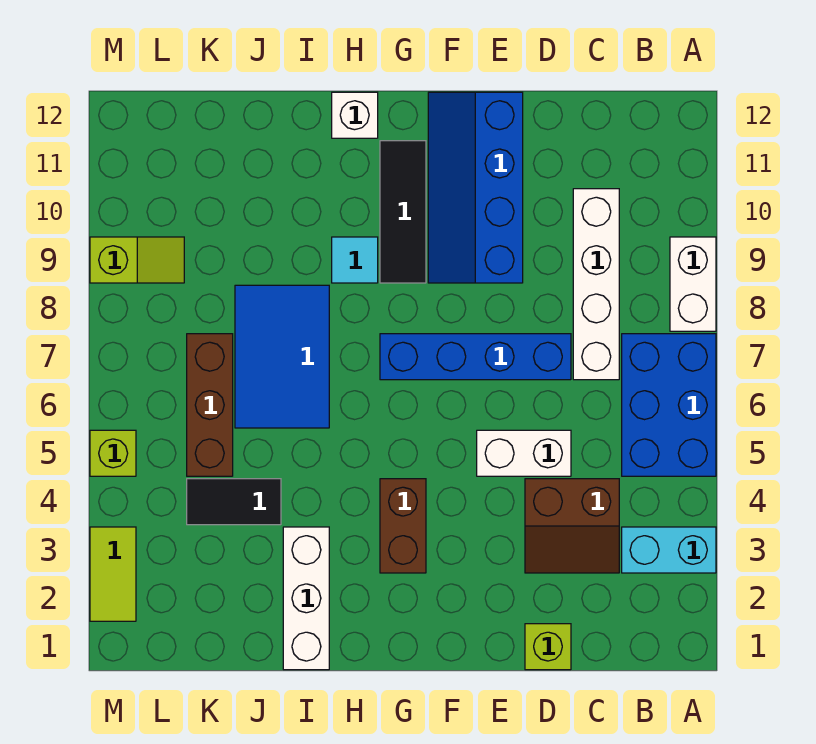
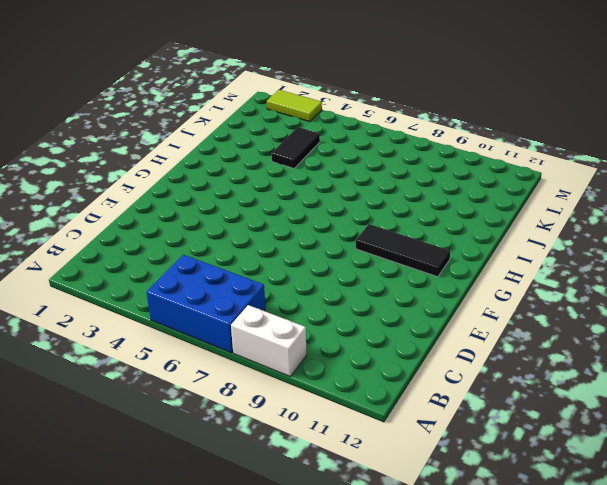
none -> cyan 1x2 brick [622,527,716,573]
none -> brown 2x2 slope [525,479,619,573]
none -> white 1x4 brick [573,189,619,380]

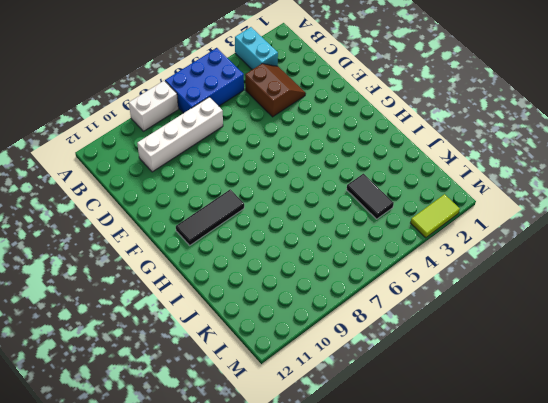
none -> lime 1x1 brick [525,624,571,670]
none -> white 1x2 brick [477,430,571,476]
none -> blue 1x4 brick [380,334,571,380]

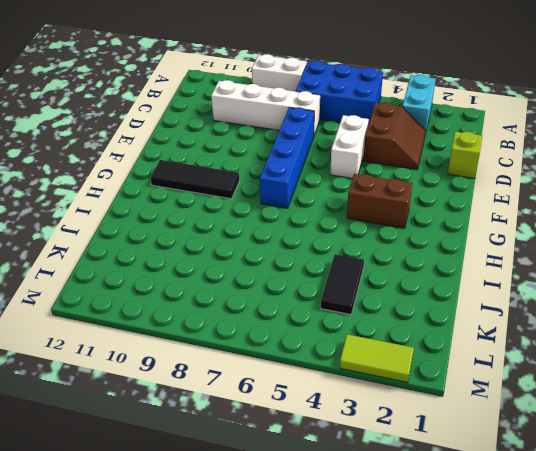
none -> blue 2x4 slope [428,92,523,283]
none -> cyan 1x1 tile [332,237,378,283]
none -> white 1x1 brick [332,92,378,138]

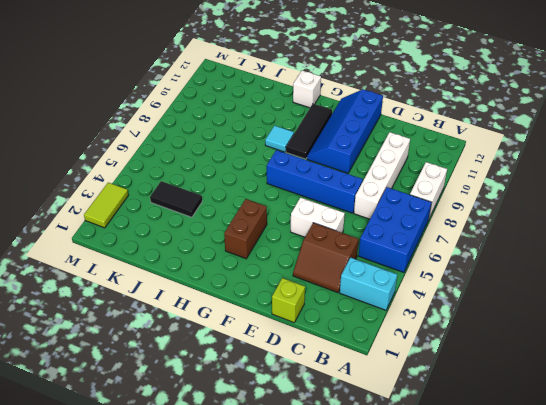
none -> white 1x3 brick [283,527,329,670]
none -> blue 2x3 tile [235,285,329,428]
none -> brown 1x3 brick [187,334,233,476]

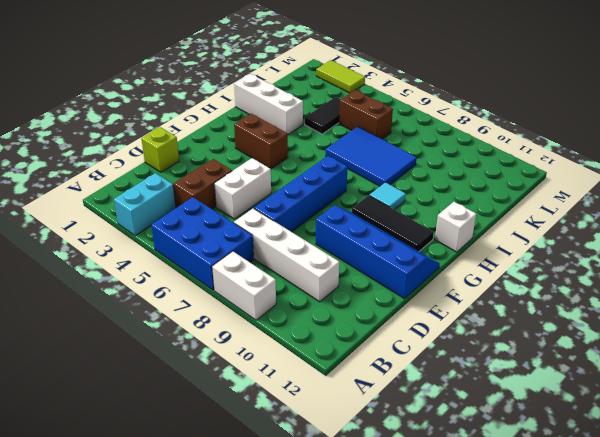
brown 1x2 brick [339,90,393,139] -> brown 1x3 brick [187,334,233,476]
none -> lime 1x2 slope [90,237,184,283]
none -> lime 1x1 brick [90,430,136,476]

